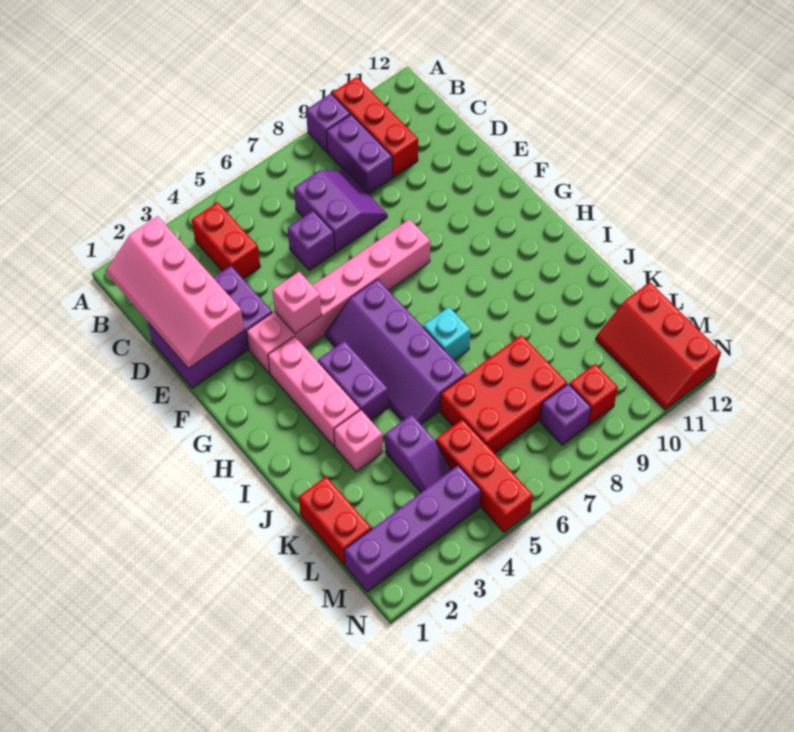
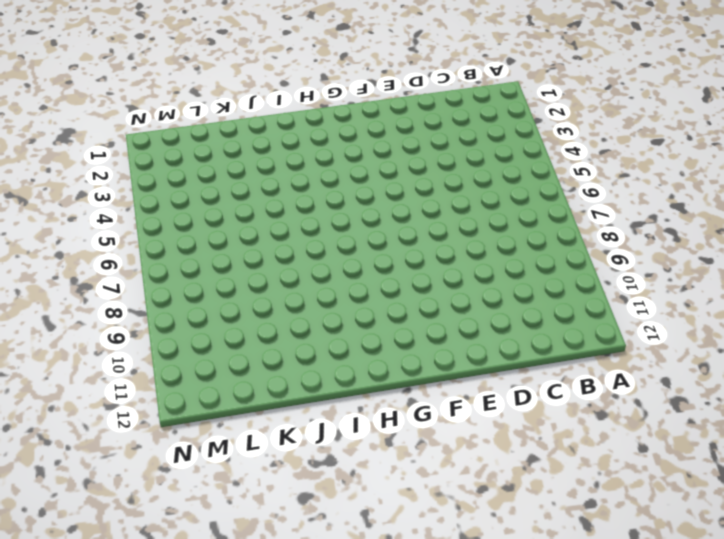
none -> purple 1x1 brick [306,94,350,152]
none -> red 1x3 brick [332,77,418,177]
none -> red 1x2 brick [192,202,260,279]

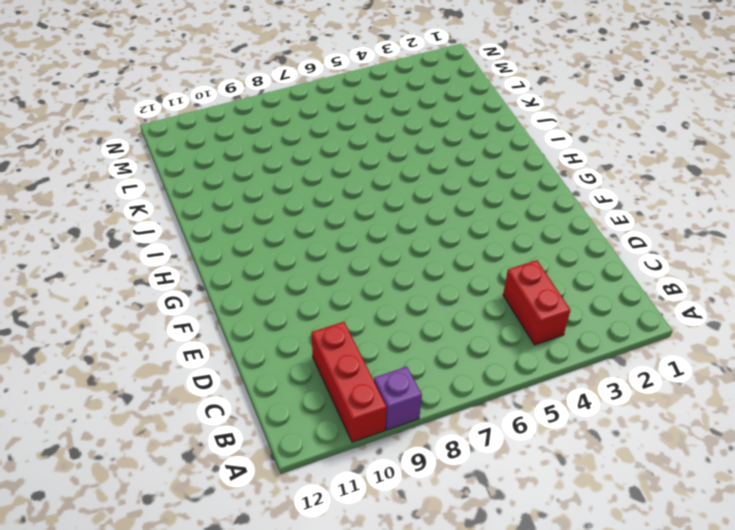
none -> purple 1x2 brick [327,115,392,194]
none -> purple 2x2 slope [294,170,387,252]
none -> purple 2x3 brick [148,266,272,388]

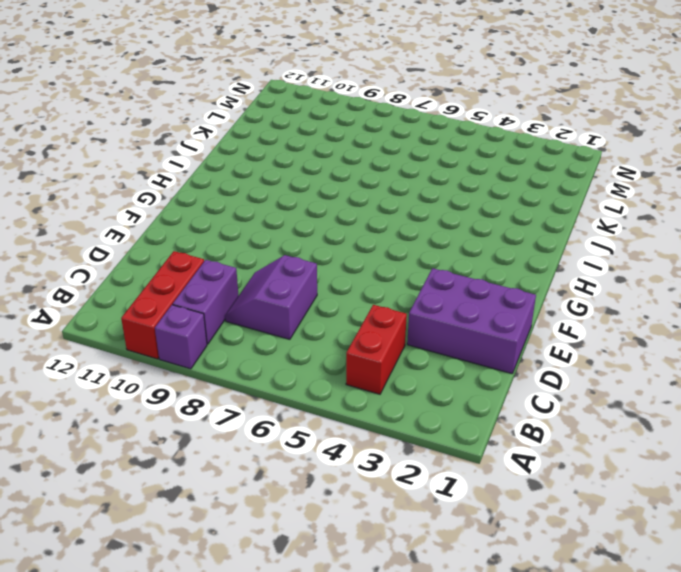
none -> purple 1x1 brick [288,211,335,270]
none -> pink 1x6 brick [247,219,430,373]
none -> pink 1x3 brick [268,336,360,447]

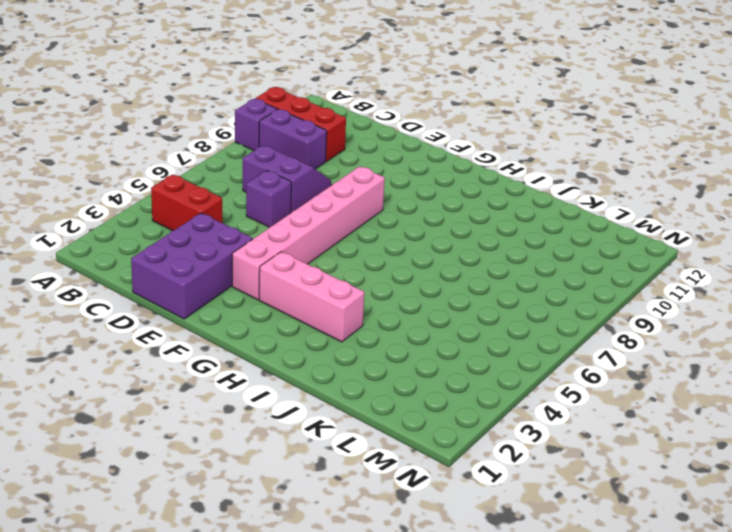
none -> purple 2x4 slope [325,279,466,424]
none -> purple 1x2 brick [318,341,388,420]
none -> cyan 1x1 brick [423,307,470,360]

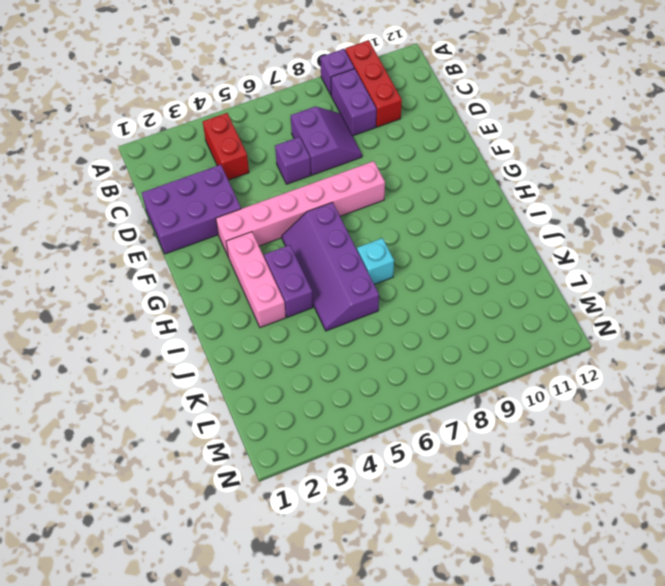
none -> pink 1x1 brick [334,410,383,472]
none -> red 1x2 brick [299,477,371,565]
none -> purple 1x2 slope [385,415,451,492]

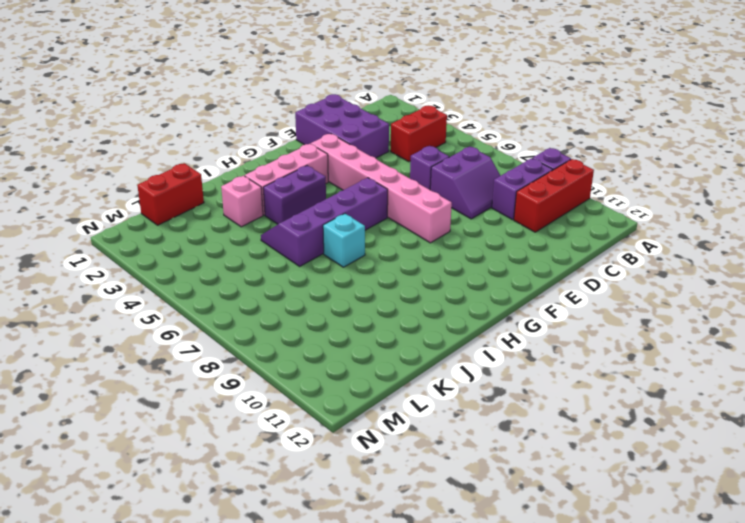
none -> purple 1x2 slope [385,415,451,492]
none -> red 2x3 brick [440,335,567,453]
none -> red 1x3 brick [436,419,533,533]

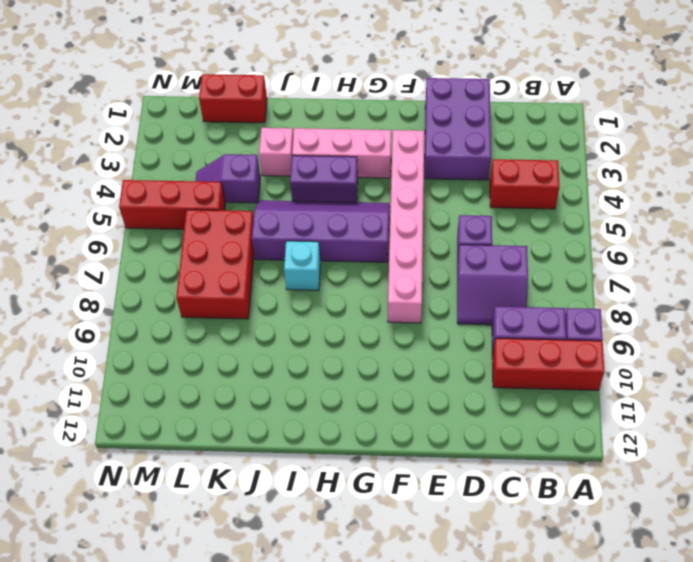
none -> red 2x3 slope [596,282,721,410]
none -> purple 1x4 brick [344,465,481,592]
none -> purple 1x1 brick [540,384,591,445]

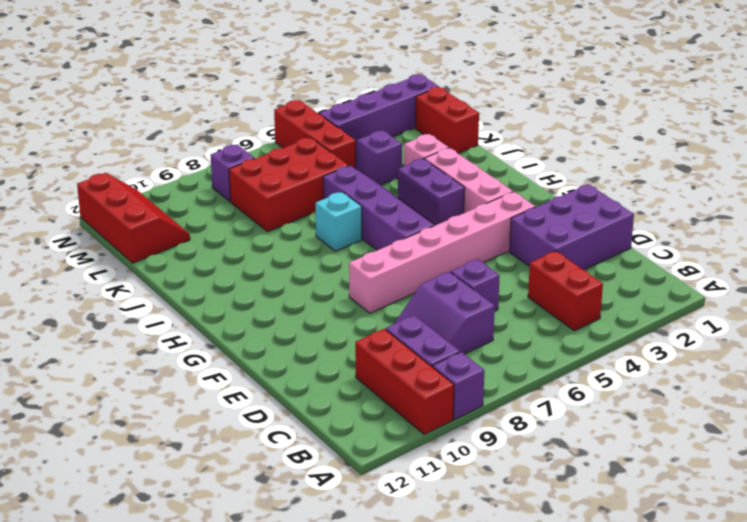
none -> red 1x1 brick [569,364,618,425]
none -> pink 2x4 slope [106,216,244,368]
none -> pink 1x1 brick [272,272,322,334]

